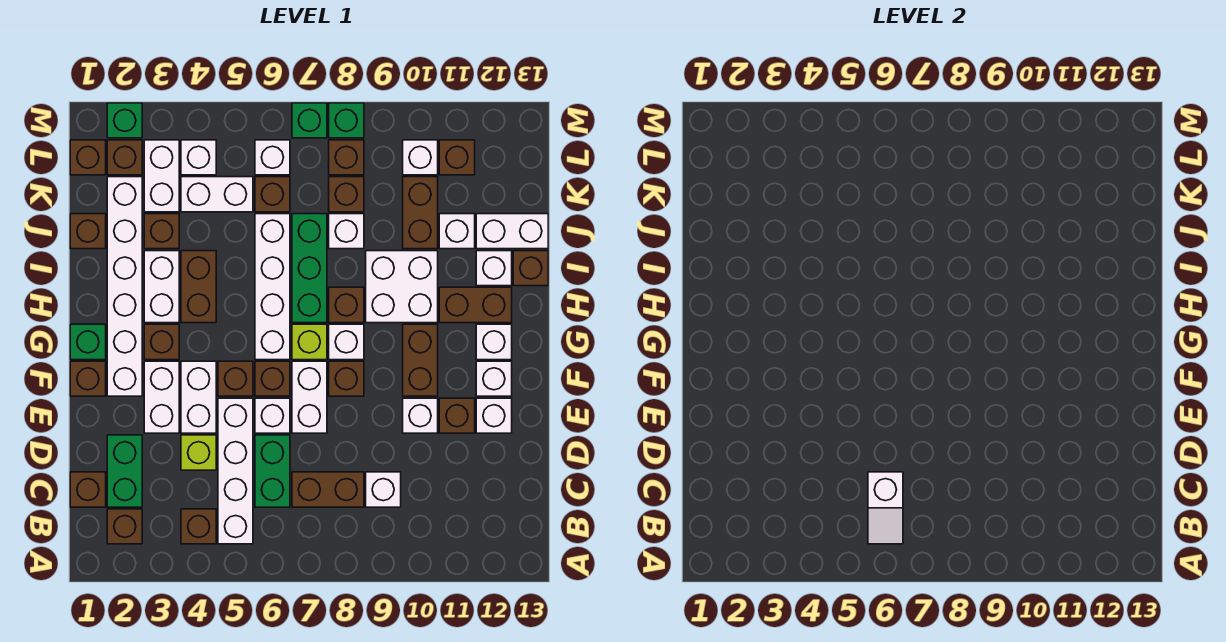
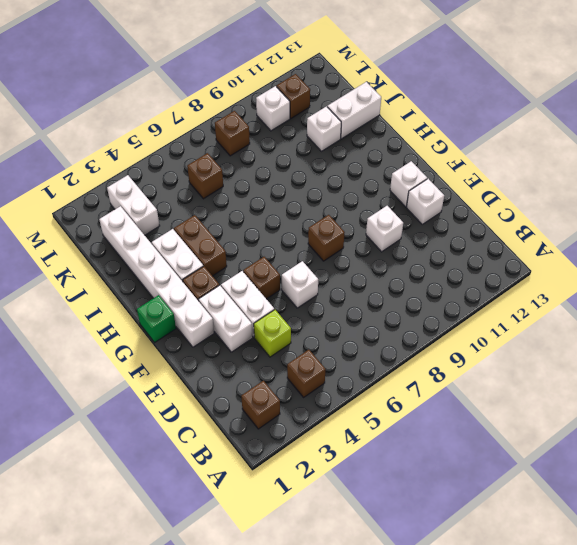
none -> white 1x4 brick [218,398,253,544]
none -> brown 1x1 brick [70,472,106,507]
none -> green 1x2 brick [107,435,142,507]
none -> green 1x2 brick [255,435,290,507]

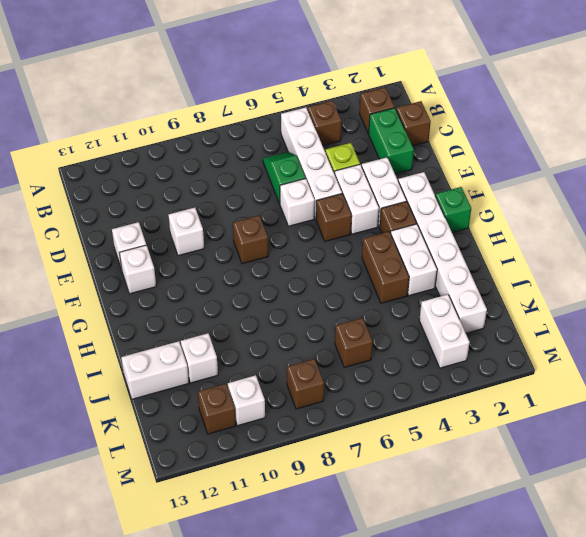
green 1x2 slope [263,152,306,204] -> green 1x2 brick [255,435,290,507]
none -> brown 1x2 brick [292,472,364,507]
none -> white 1x1 brick [366,472,401,507]
none -> white 1x2 brick [292,361,327,433]
none -> brown 1x1 brick [439,398,475,433]

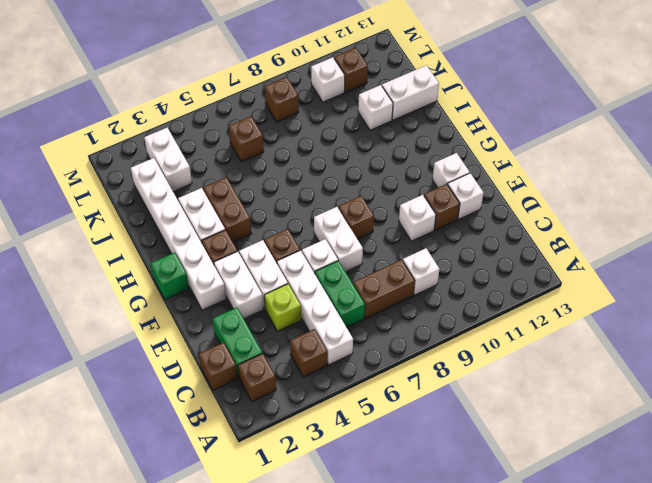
none -> brown 1x1 brick [70,361,106,396]
none -> brown 1x1 brick [255,361,290,396]
none -> brown 1x2 brick [403,324,438,396]
none -> white 1x4 brick [255,214,290,360]

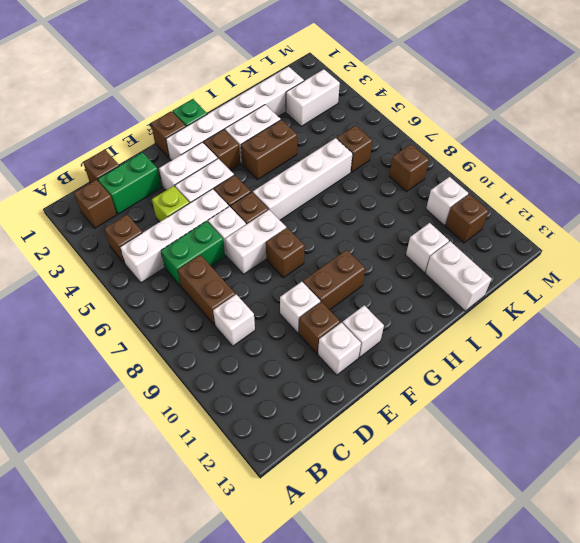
none -> lime 1x1 brick [292,324,327,360]
none -> white 1x1 brick [329,324,364,360]
none -> white 1x1 brick [476,324,512,360]
none -> green 1x3 brick [292,214,327,323]

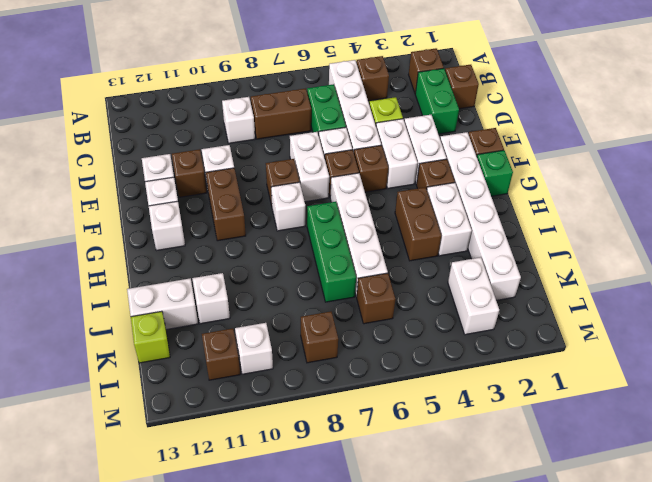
lime 1x1 brick [131,311,170,363] -> lime 1x1 brick moved to [292,324,327,360]
none -> brown 1x1 brick [329,287,364,323]
none -> white 2x2 brick [366,251,438,323]
none -> brown 1x2 brick [439,287,512,323]
none -> white 1x1 brick [476,251,512,286]

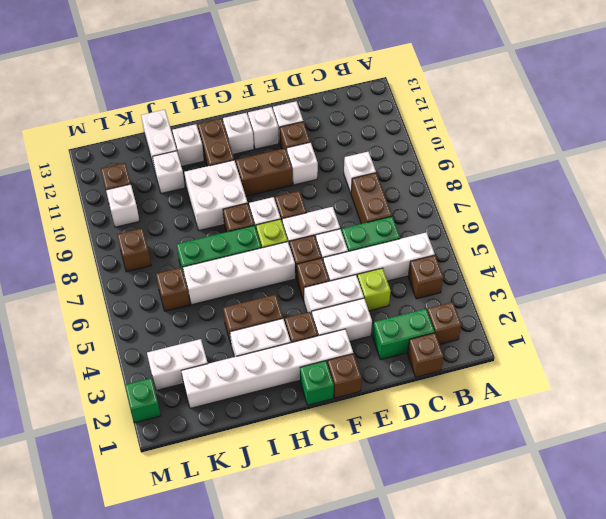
none -> brown 1x1 brick [513,251,548,286]
none -> brown 1x1 brick [70,214,106,249]
none -> brown 1x1 brick [144,214,179,249]
none -> white 1x1 brick [329,214,364,249]

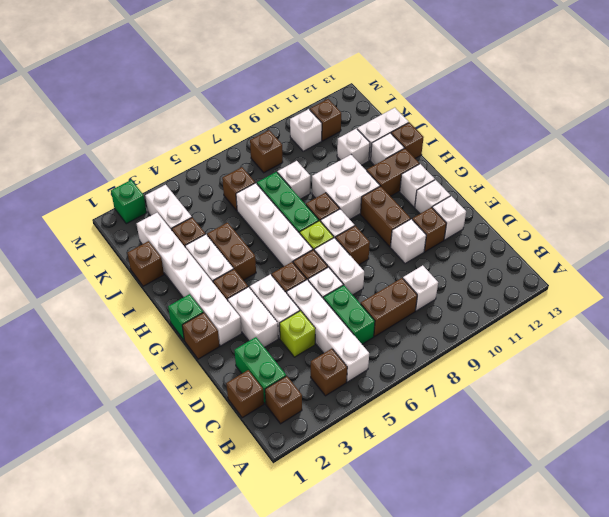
none -> brown 1x2 brick [403,177,438,249]
none -> white 1x2 brick [181,177,253,212]
none -> brown 1x1 brick [329,177,364,212]
none -> brown 1x1 brick [70,140,106,175]

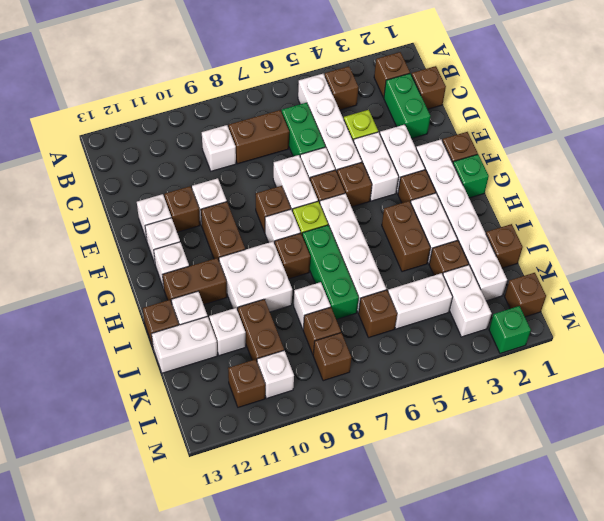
none -> brown 1x1 brick [107,140,142,175]
none -> white 1x1 brick [181,140,216,175]
none -> white 1x1 brick [255,140,290,175]
none -> green 1x1 brick [292,103,327,138]

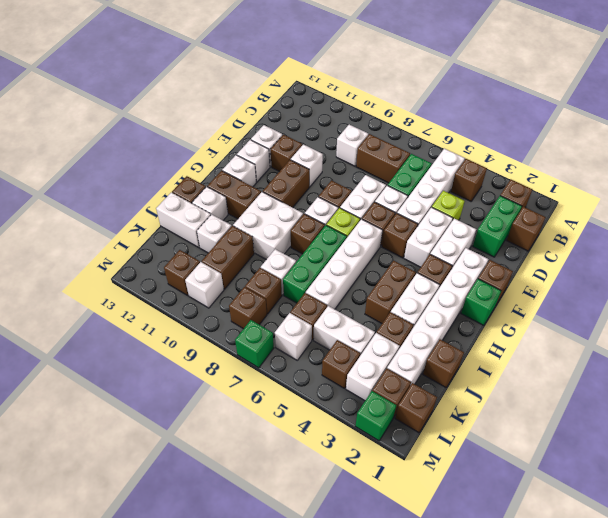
brown 1x1 brick [322,340,360,388] -> white 1x1 brick [181,140,216,175]
none -> green 1x1 brick [329,103,364,138]
none -> white 1x2 slope [868,472,903,544]

